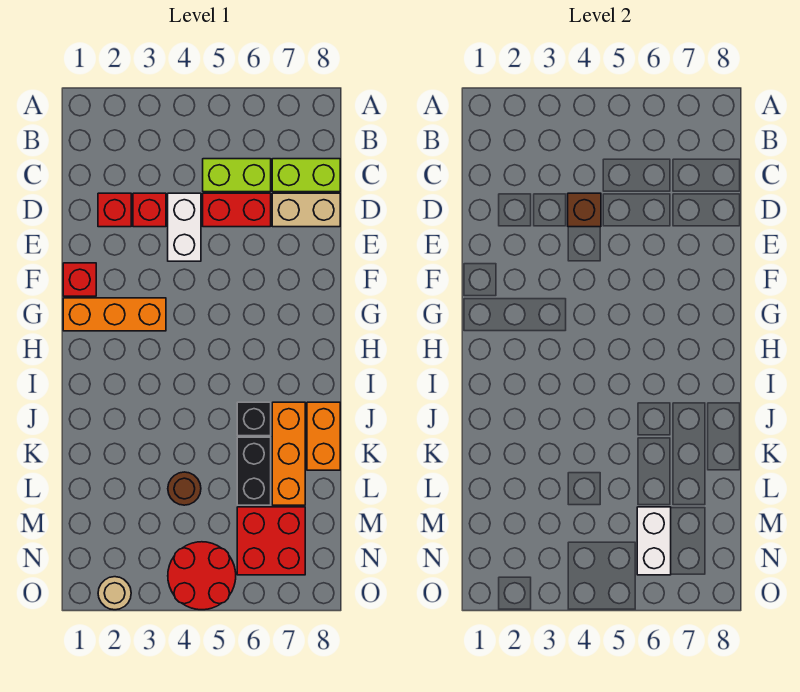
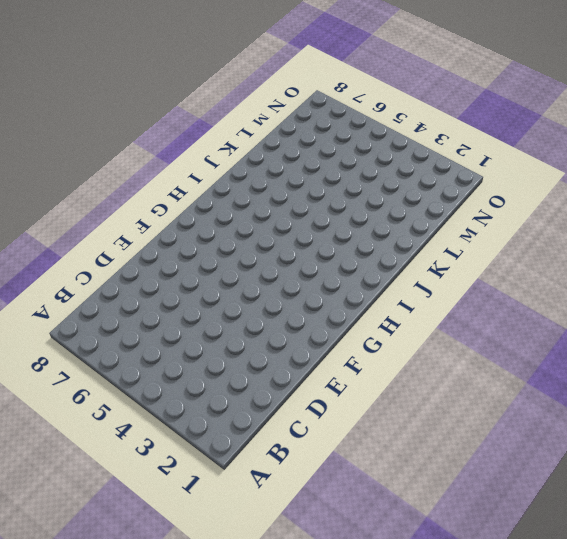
none -> lime 1x2 brick [203,159,271,192]
none -> lime 1x2 brick [272,159,340,192]
none -> red 1x1 brick [98,193,131,227]

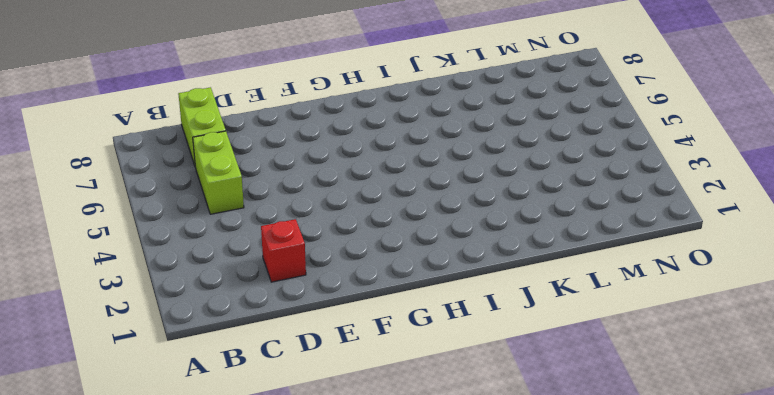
none -> red 1x1 brick [133,193,166,227]
none -> white 1x2 brick [168,193,201,261]
none -> red 1x2 brick [203,193,271,227]

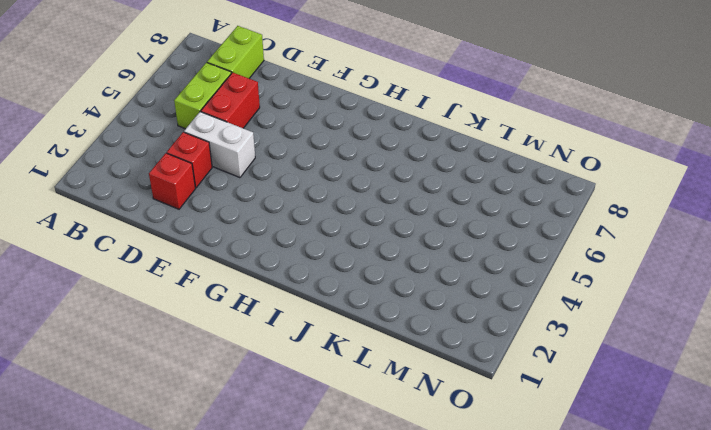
none -> tan 1x2 brick [272,193,340,227]
none -> red 1x1 brick [63,263,96,296]
none -> orange 1x3 brick [63,298,166,331]

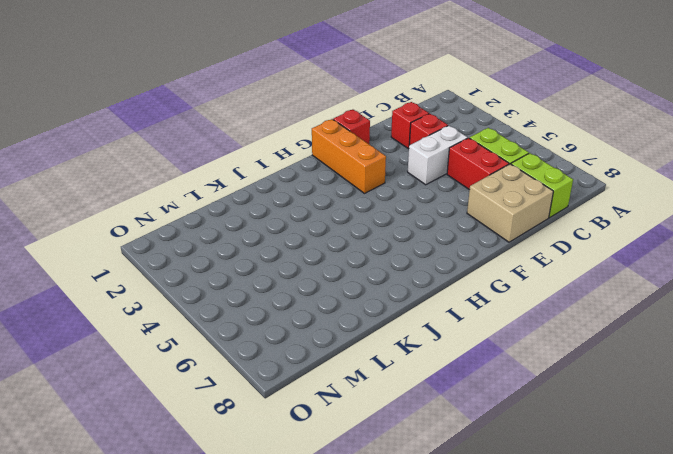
tan 2x2 brick [467,164,553,242] -> tan 1x2 brick [272,193,340,227]
none -> black 1x1 brick [237,402,271,436]
none -> orange 1x3 brick [272,402,305,505]
none -> orange 1x2 brick [307,402,340,470]

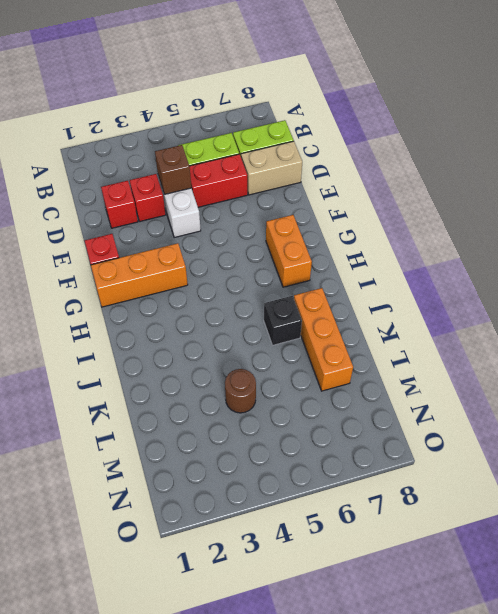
orange 1x2 brick [266,215,312,287] -> orange 1x2 brick moved to [307,402,340,470]
none -> black 1x2 brick [237,437,271,505]
none -> red 2x2 brick [237,507,305,575]
none -> red 2x2 round brick [168,542,236,610]

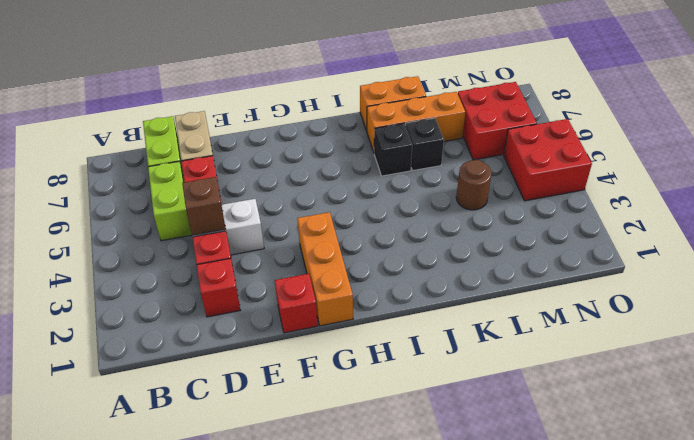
black 1x1 brick [406,118,444,171] -> black 1x2 brick [237,437,271,505]
red 2x2 brick [504,119,592,201] -> red 2x2 round brick [168,542,236,610]
none -> tan 1x1 round brick [98,577,131,610]
none -> white 1x2 brick [637,507,671,575]

